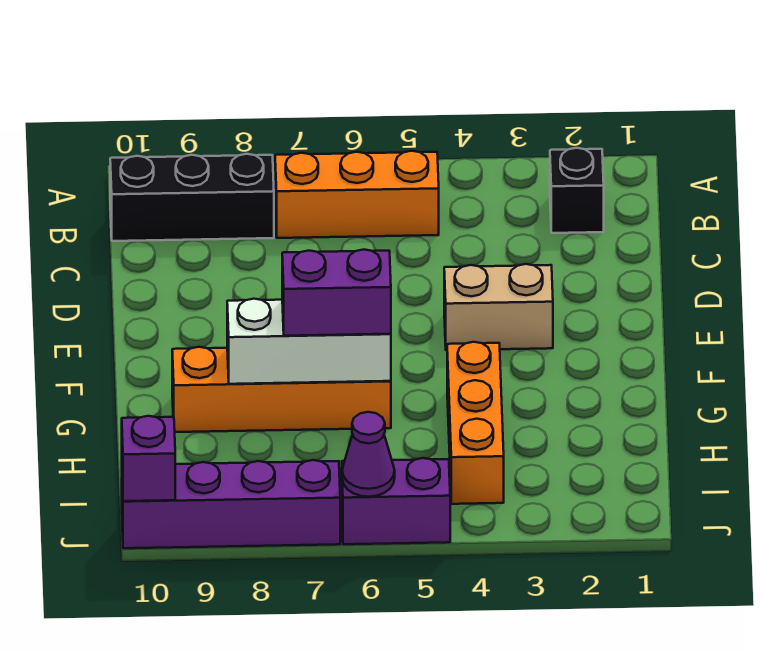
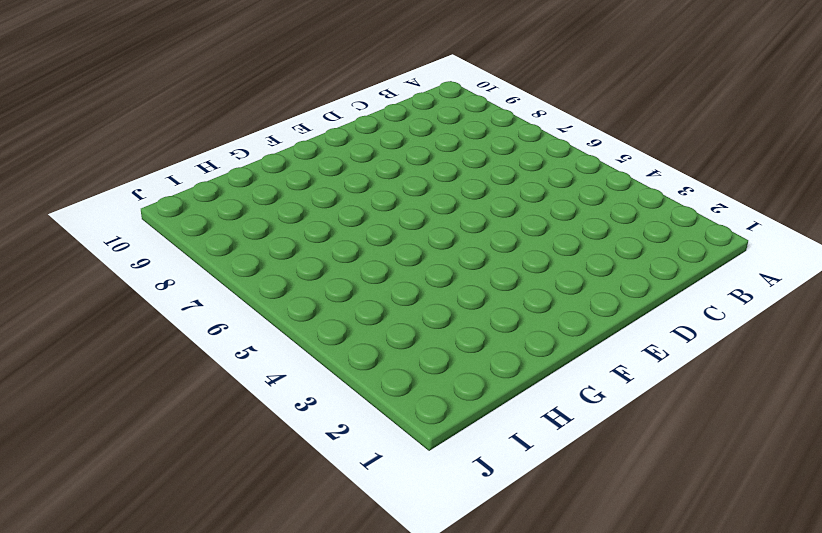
none -> black 1x1 brick [550,148,604,233]
none -> orange 1x3 brick [275,151,439,238]
none -> black 1x3 brick [110,154,274,241]

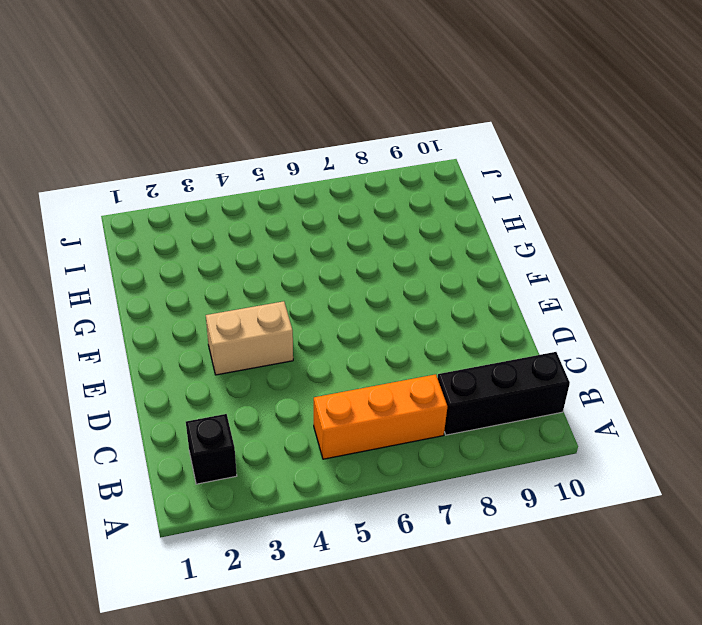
none -> orange 1x3 brick [447,342,504,504]
none -> orange 1x4 brick [172,347,391,432]
none -> purple 1x2 brick [342,458,450,544]

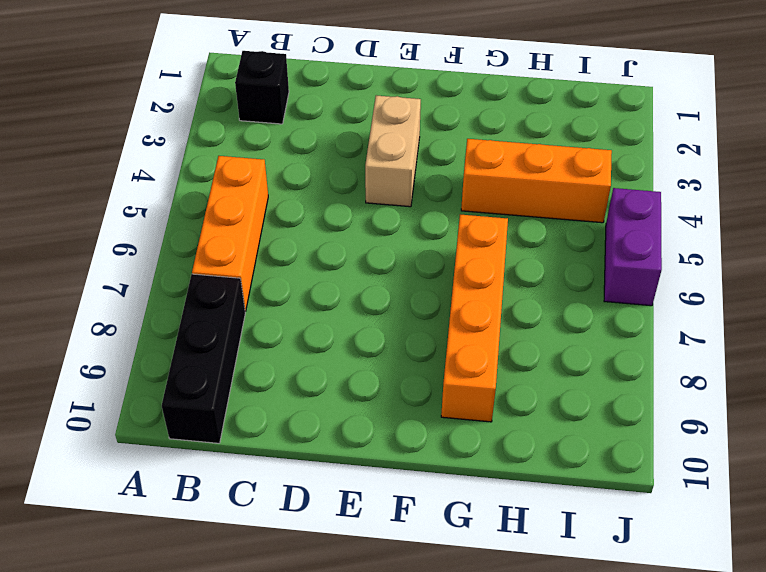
none -> purple 1x4 brick [122,460,340,548]
none -> white 1x3 brick [227,299,391,384]
none -> purple 1x1 cone [342,412,395,497]

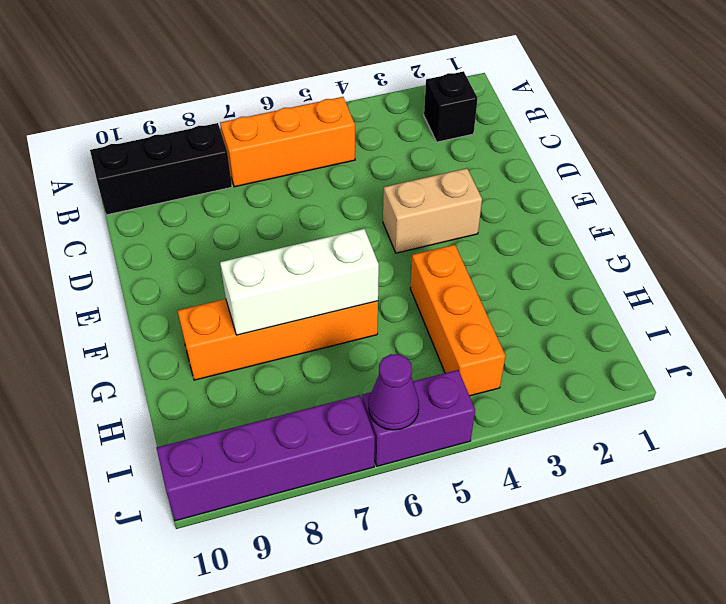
none -> purple 1x1 brick [122,416,175,501]
none -> purple 1x2 brick [282,250,391,336]

